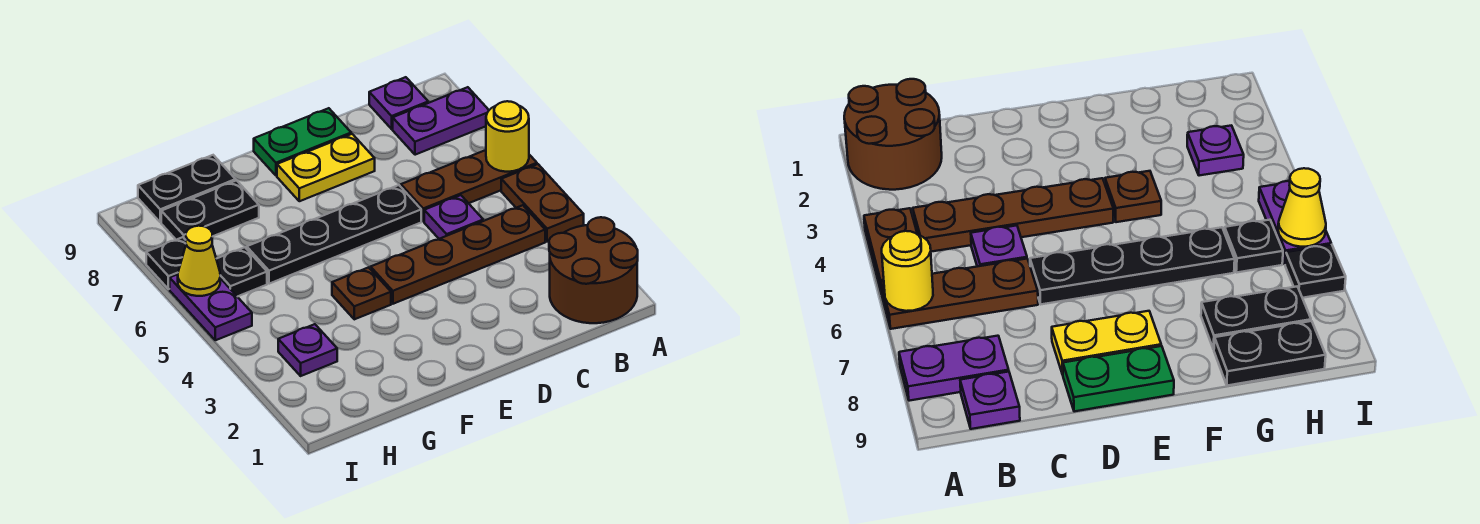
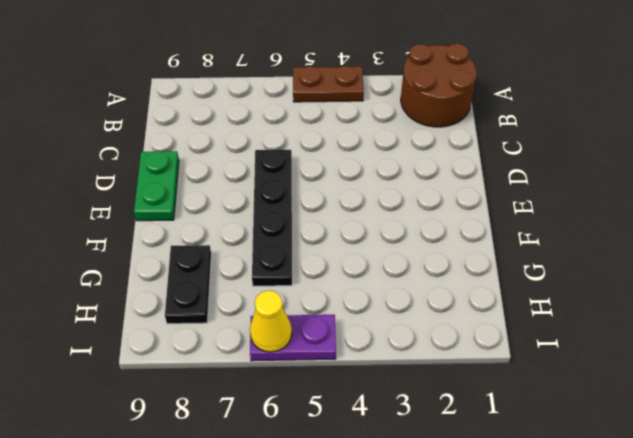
none -> brown 1x3 plate [401,150,537,221]
none -> purple 1x2 plate [393,87,489,155]
none -> brown 1x4 plate [371,205,545,304]

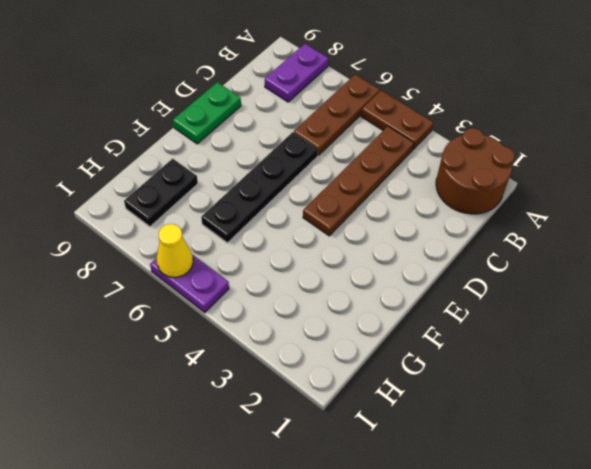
none -> purple 1x1 plate [369,77,428,129]
none -> purple 1x1 plate [424,195,483,239]
none -> yellow 1x2 plate [277,134,375,201]

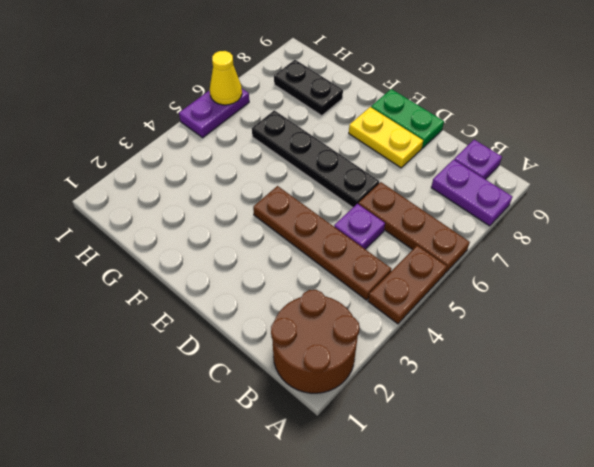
none -> brown 1x1 plate [332,267,391,319]
none -> black 1x2 plate [138,155,236,222]
none -> purple 1x1 plate [278,324,337,376]

